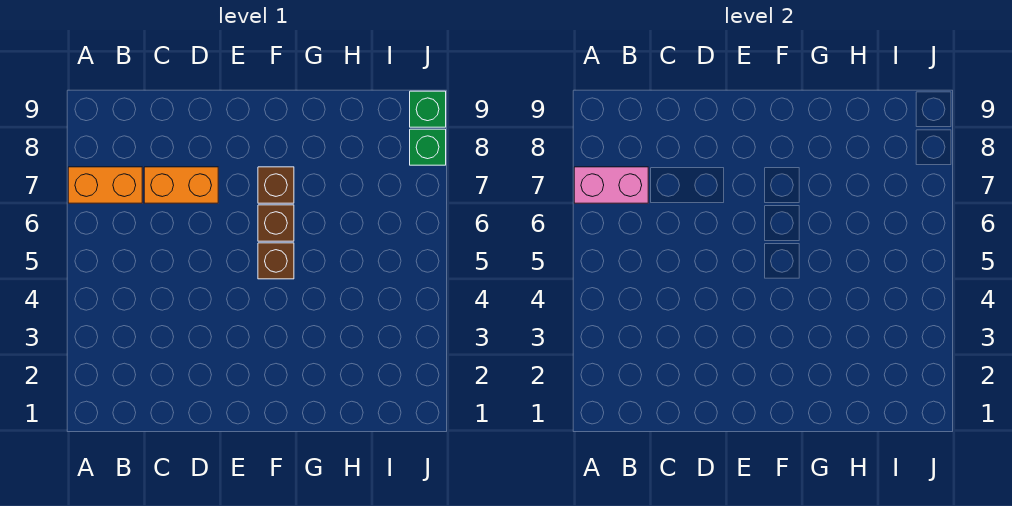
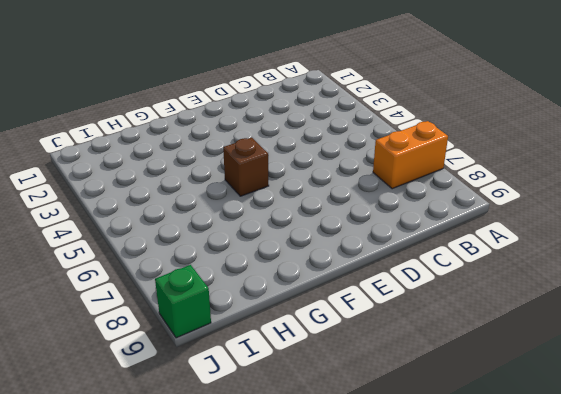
none -> orange 1x2 brick [144,167,218,203]
none -> brown 1x1 brick [258,205,294,241]

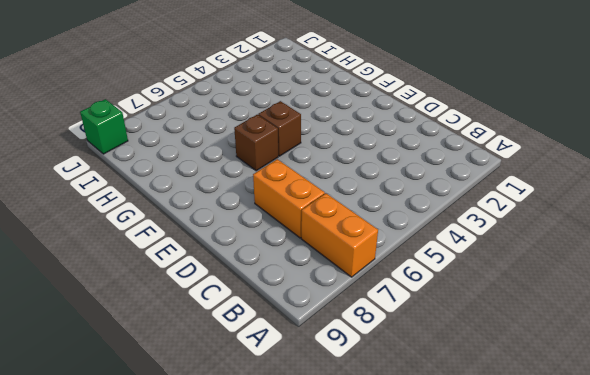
none -> brown 1x1 brick [258,167,294,203]
none -> green 1x1 brick [410,129,446,165]

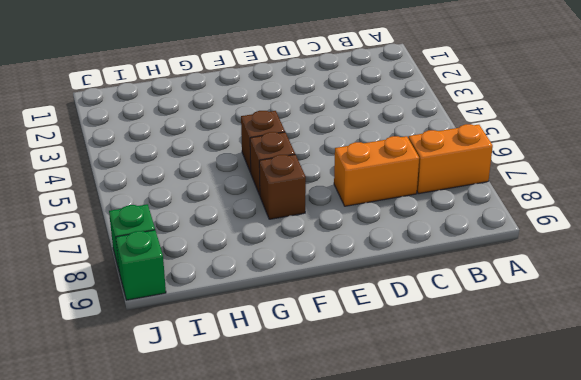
none -> pink 1x2 brick [574,167,648,203]

